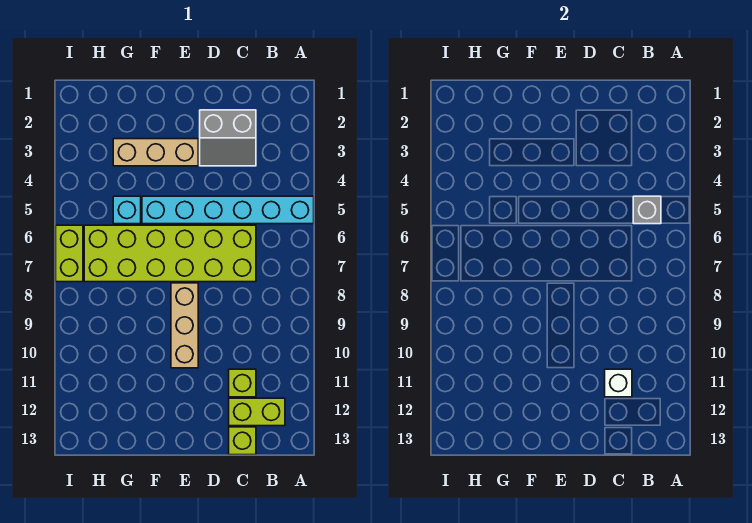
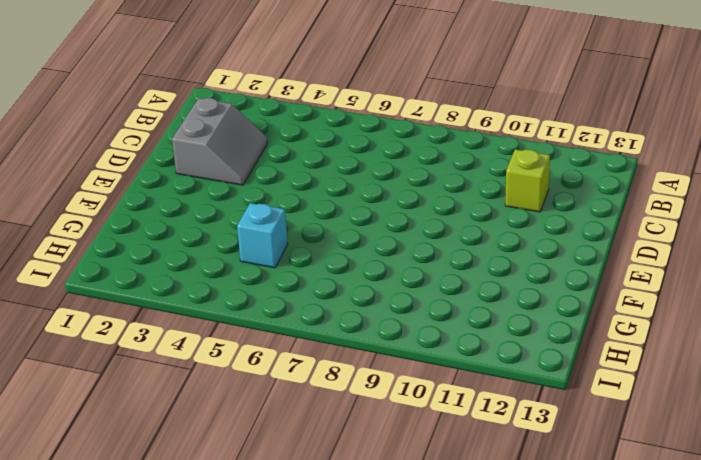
none -> cyan 1x6 brick [142,196,314,224]
none -> lime 1x2 brick [229,398,285,426]
none -> lime 2x6 brick [84,225,256,282]

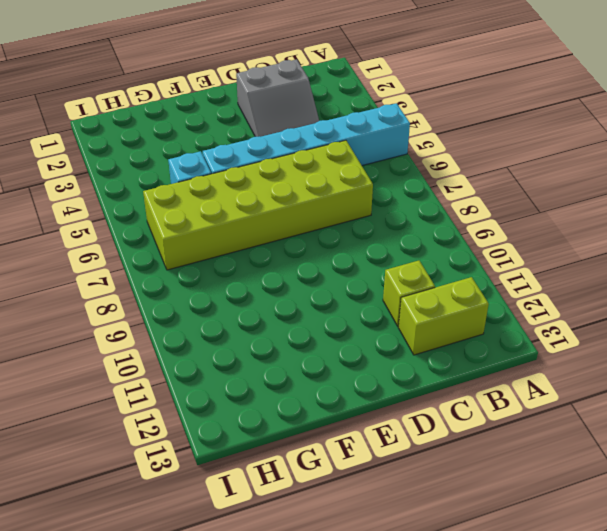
none -> lime 1x1 brick [229,427,256,455]
none -> tan 1x3 brick [113,139,198,166]
none -> tan 1x3 brick [171,283,198,368]

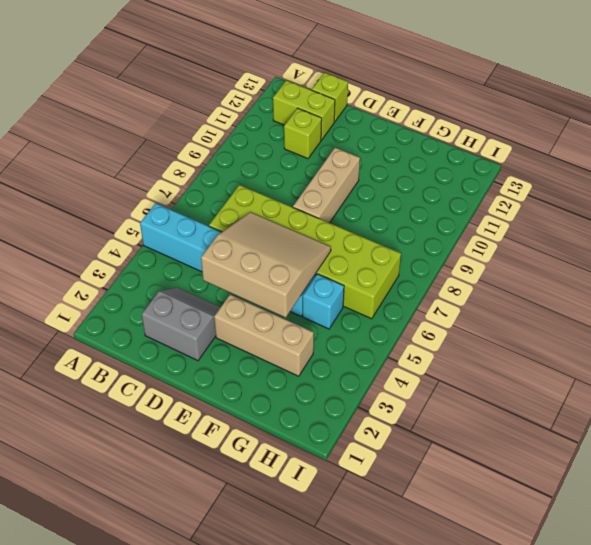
tan 3x3 slope [201,212,331,318] -> none
none -> lime 1x2 brick [56,225,83,282]
none -> grey 1x1 brick [633,196,661,224]
none -> white 1x1 brick [605,369,632,397]

